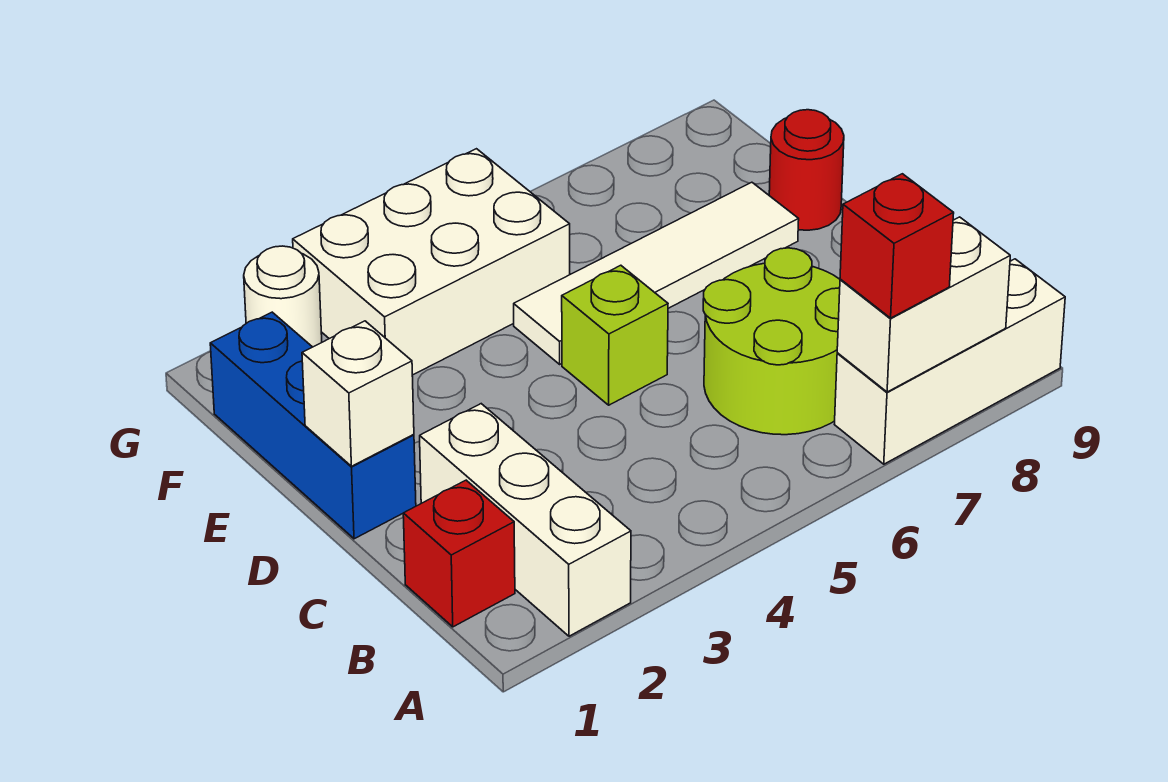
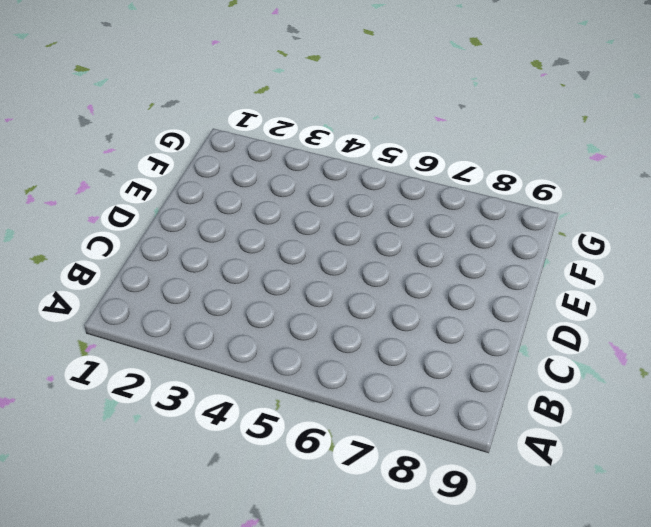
none -> white 1x3 brick [420,404,631,636]
none -> white 1x3 brick [834,259,1065,464]
none -> red 1x1 brick [403,480,515,627]

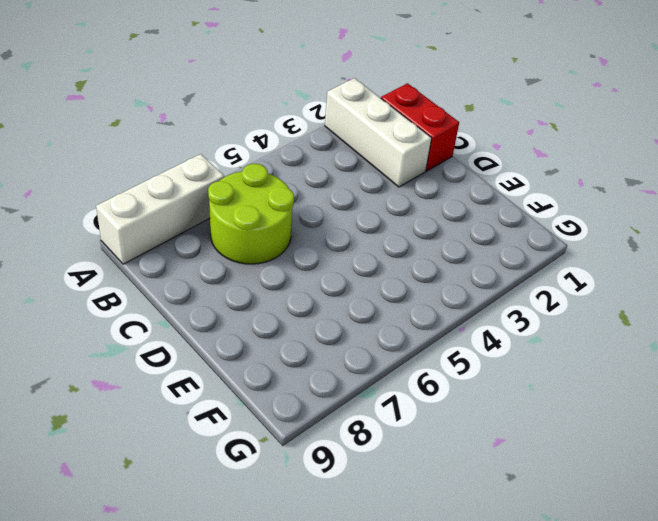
red 1x2 brick [381,83,459,171] -> red 1x1 brick [403,480,515,627]
none -> blue 1x3 brick [210,312,416,539]
none -> lime 1x1 brick [562,265,668,405]
none -> white 1x4 tile [514,182,799,364]

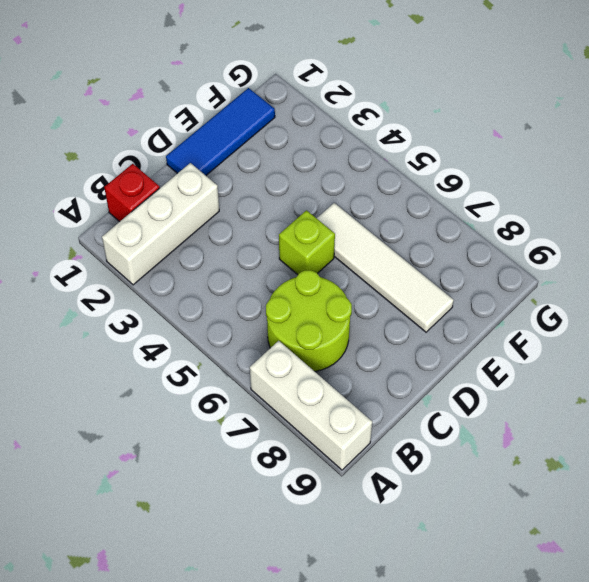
blue 1x3 tile [166,88,275,175] -> blue 1x3 brick [210,312,416,539]
none -> red 1x1 round brick [769,110,844,230]
none -> white 2x3 brick [293,149,570,375]
none -> white 1x1 round brick [244,246,322,347]

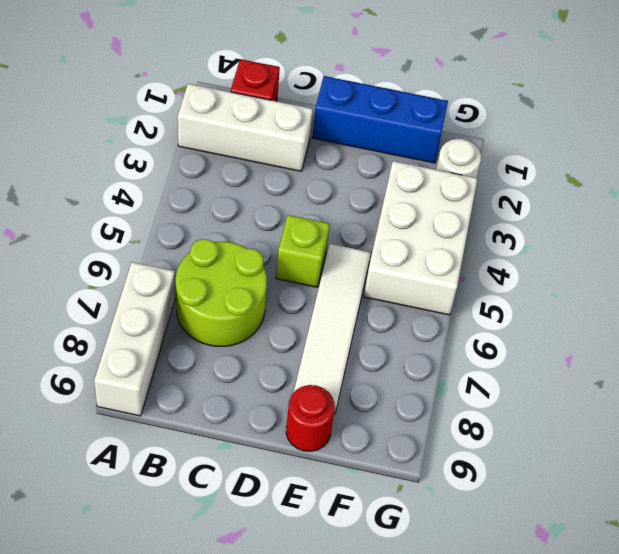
none -> white 1x2 brick [837,217,1010,392]
none -> white 1x1 brick [302,321,414,466]
none -> red 1x1 brick [840,174,954,318]

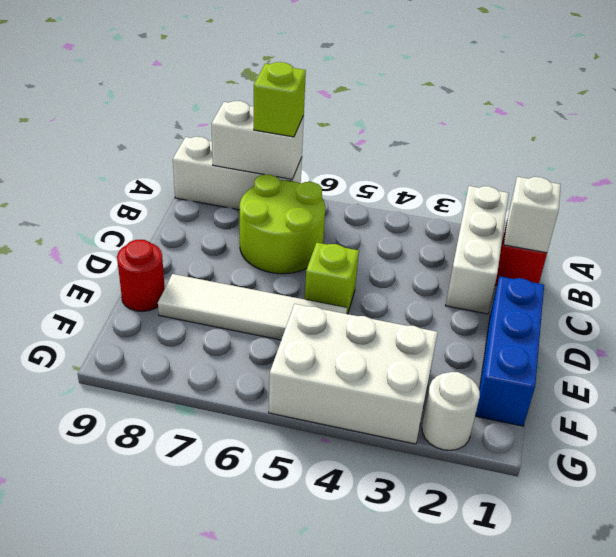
lime 1x1 brick [254,62,306,137] -> red 1x1 brick [840,174,954,318]
white 1x1 brick [504,177,561,253] -> white 1x1 brick moved to [302,321,414,466]

